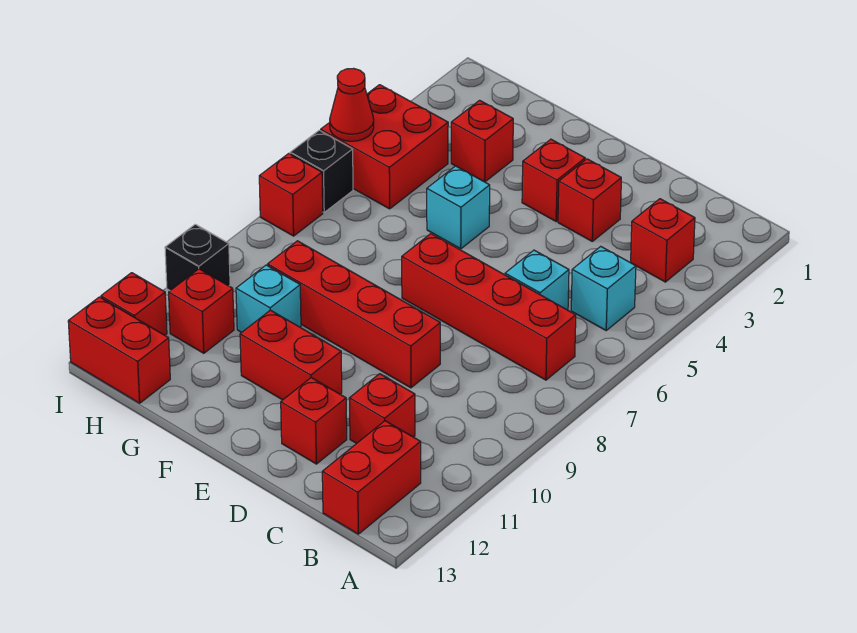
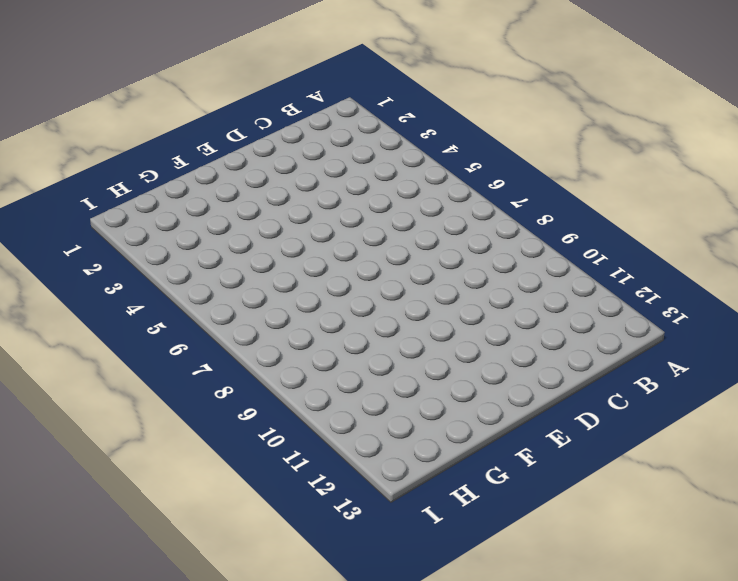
none -> red 1x1 brick [631,199,695,282]
none -> cyan 1x1 brick [571,246,636,330]
none -> red 1x4 brick [402,234,576,380]

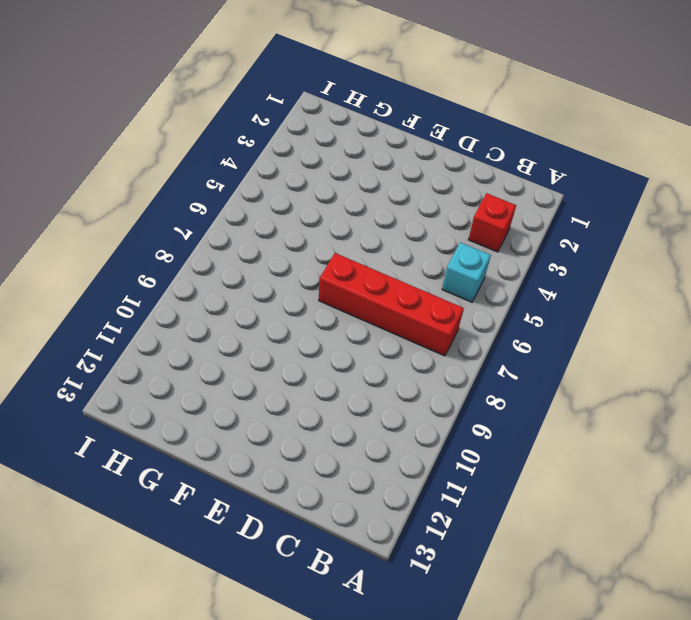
none -> red 1x2 brick [322,421,421,534]
none -> cyan 1x1 brick [505,250,569,310]
none -> red 1x1 brick [349,374,415,443]

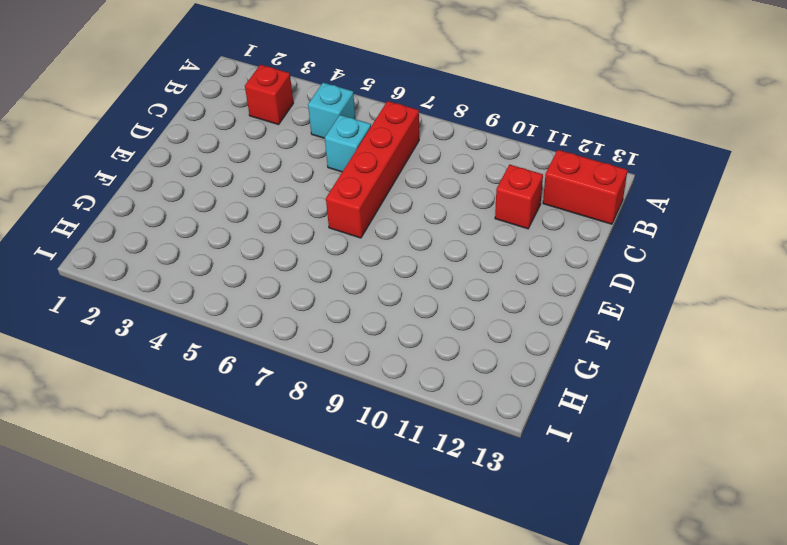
none -> red 1x1 brick [558,159,621,241]
none -> red 1x4 brick [268,241,440,388]
none -> red 1x1 brick [281,378,347,464]

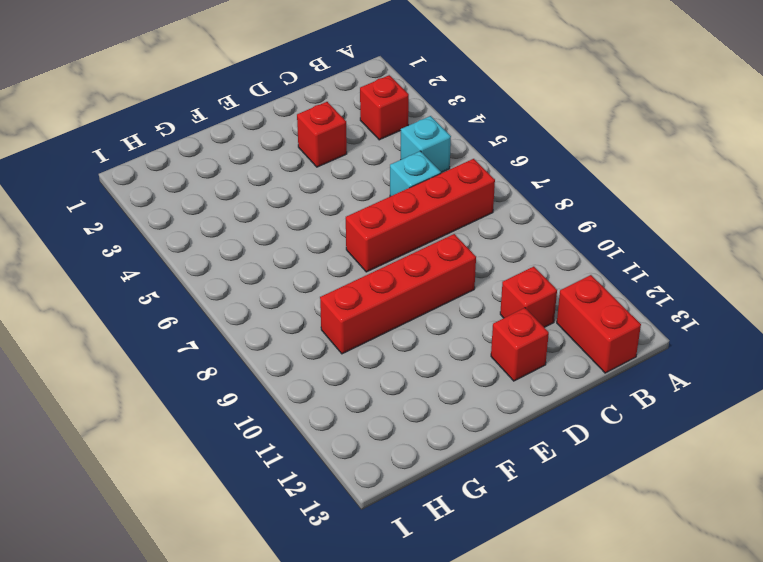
none -> red 1x1 brick [522,139,585,221]
none -> red 1x2 brick [240,310,342,400]
none -> cyan 1x1 brick [427,166,490,249]

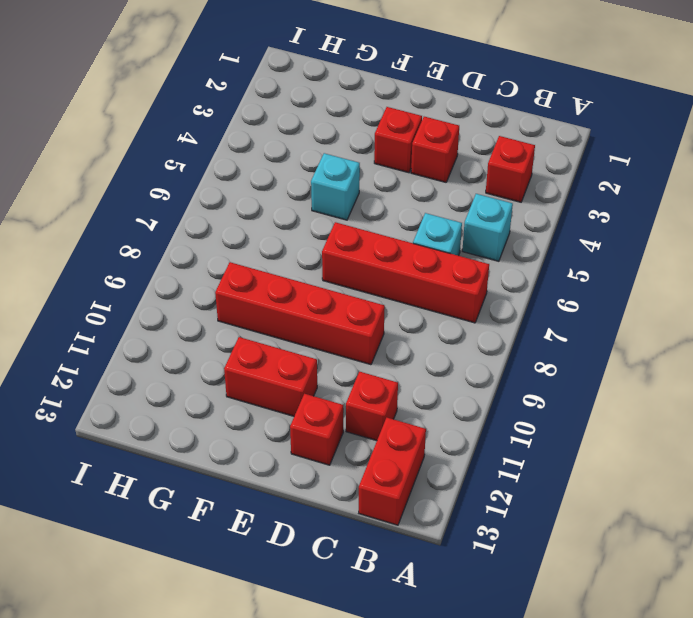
none -> red 1x1 brick [451,100,513,182]
none -> cyan 1x1 brick [236,265,301,332]
none -> red 2x2 brick [321,85,448,209]

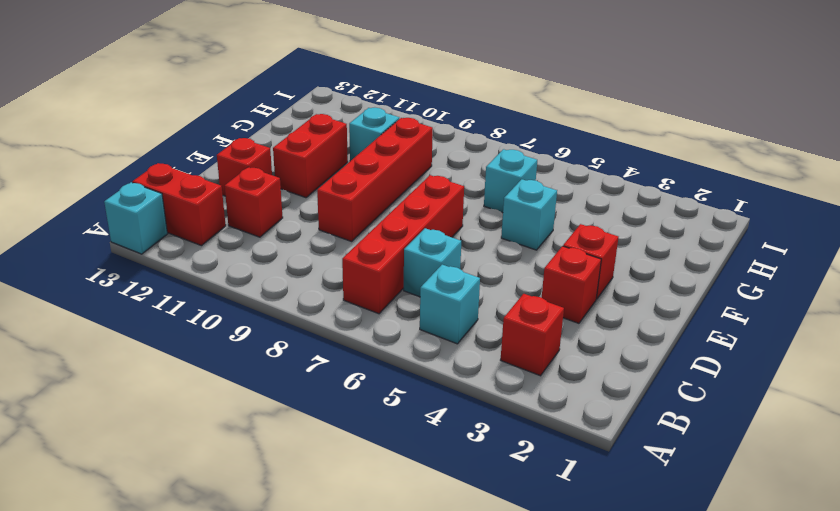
cyan 1x1 brick [104,182,167,254] -> none
cyan 1x1 brick [484,149,537,212] -> none
none -> red 1x1 brick [451,100,513,182]
none -> red 2x2 brick [321,85,448,209]
none -> red 1x1 brick [169,269,234,353]

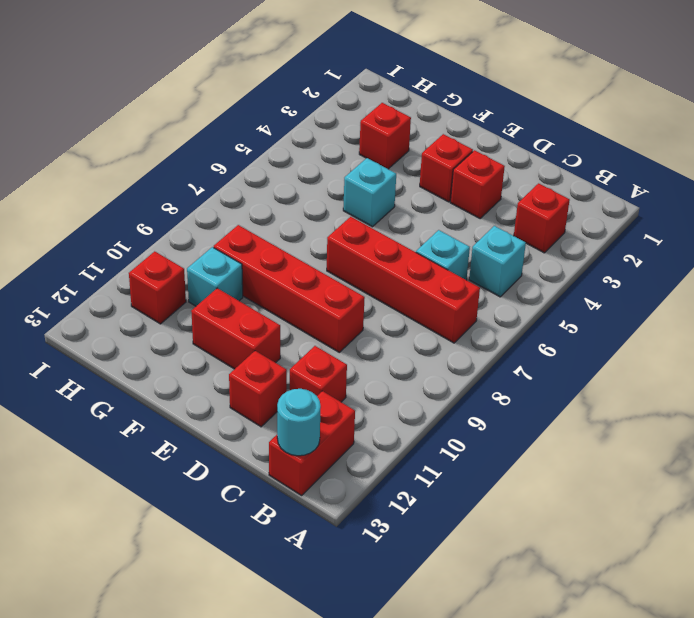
cyan 1x1 round brick [277,389,321,456] -> none
none -> red 2x2 brick [321,85,448,209]
none -> red 1x2 brick [68,297,170,403]
none -> black 1x1 brick [290,130,353,212]

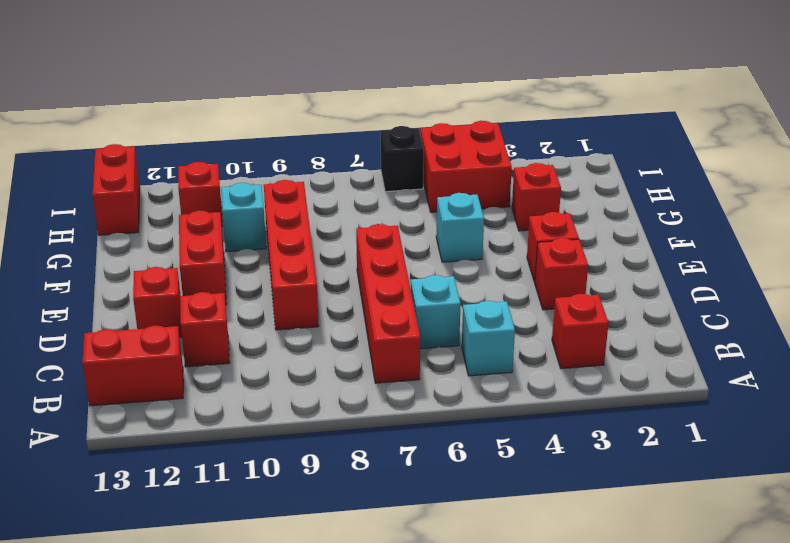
none -> red 1x1 brick [259,154,323,236]
none -> black 1x1 brick [165,224,230,290]
none -> red 1x1 brick [101,273,167,335]

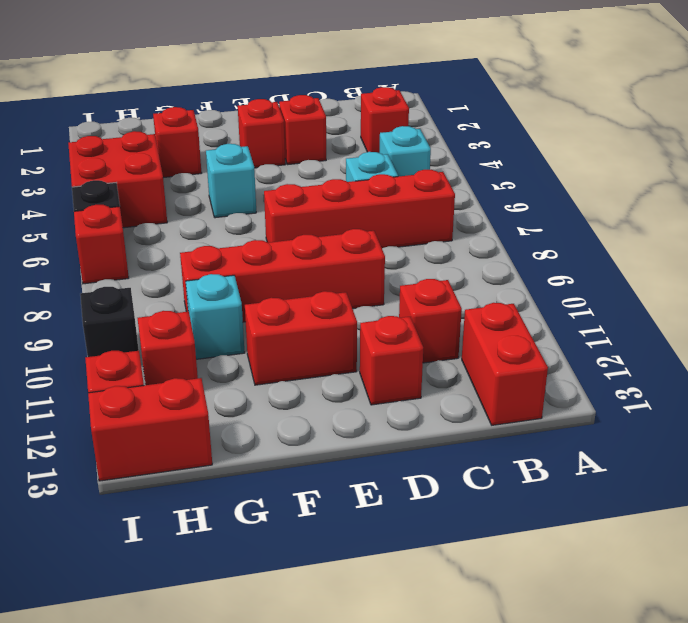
none -> red 1x1 cone [330,68,374,141]

